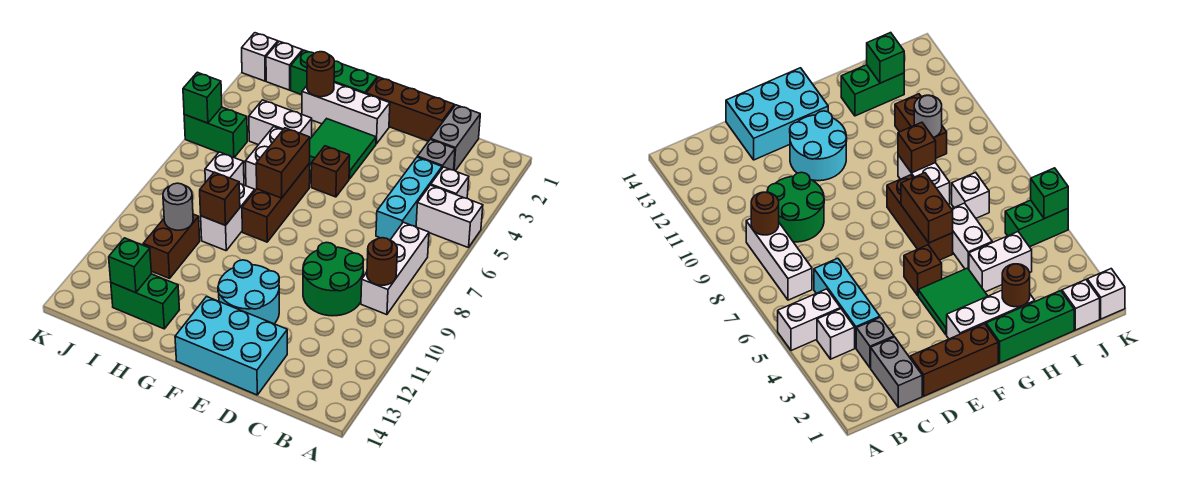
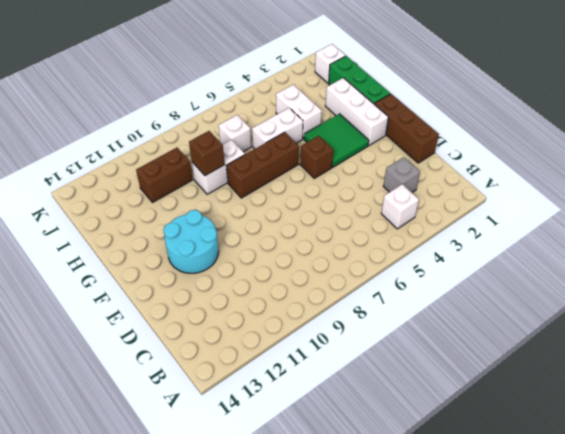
none -> white 1x2 brick [416,185,483,248]
none -> white 1x3 brick [361,222,429,315]
none -> grey 1x2 brick [431,105,480,171]
none -> cyan 1x3 brick [376,157,442,240]

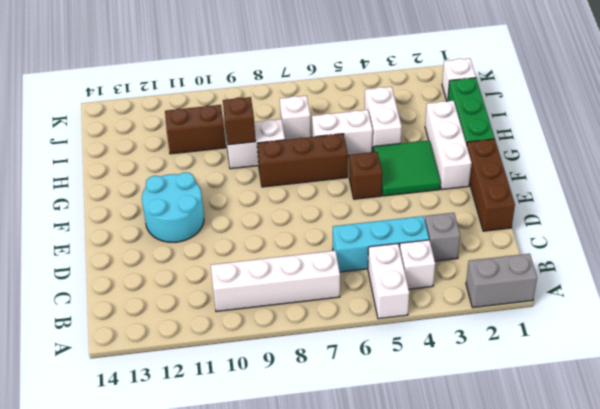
grey 1x2 brick [466,254,537,308] -> grey 1x2 brick moved to [431,105,480,171]
white 1x4 brick [211,251,340,312] -> white 1x3 brick [361,222,429,315]
none -> green 2x2 round brick [303,242,364,316]
none -> cyan 2x3 brick [175,297,287,395]
none -> green 1x2 brick [111,274,179,329]
none -> green 1x2 brick [184,107,247,157]

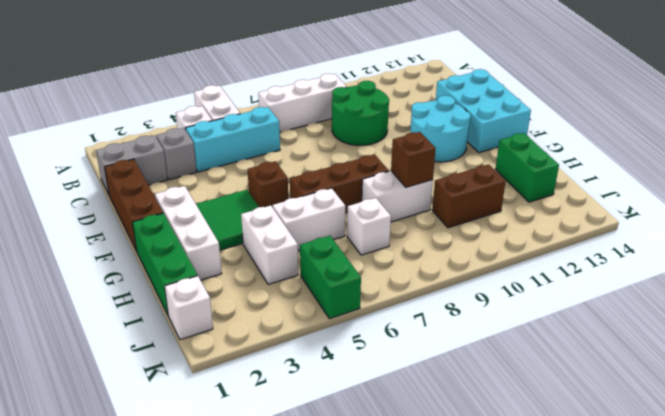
none -> white 1x1 brick [242,33,278,81]
none -> brown 1x1 round brick [367,238,397,285]
none -> brown 1x2 brick [256,128,310,198]
none -> brown 1x1 round brick [307,52,334,97]

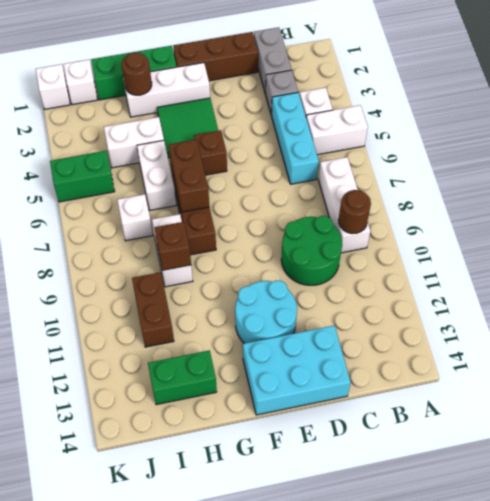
none -> grey 1x1 round brick [163,183,193,230]
none -> green 1x1 brick [109,238,151,293]
none -> green 1x1 brick [183,72,222,123]

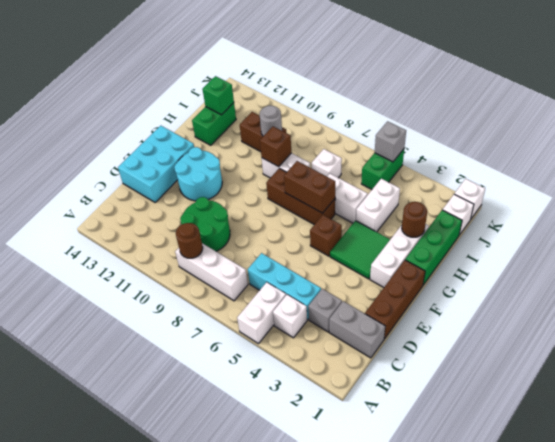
grey 1x1 brick [375,121,406,162] -> green 1x1 brick [183,72,222,123]

